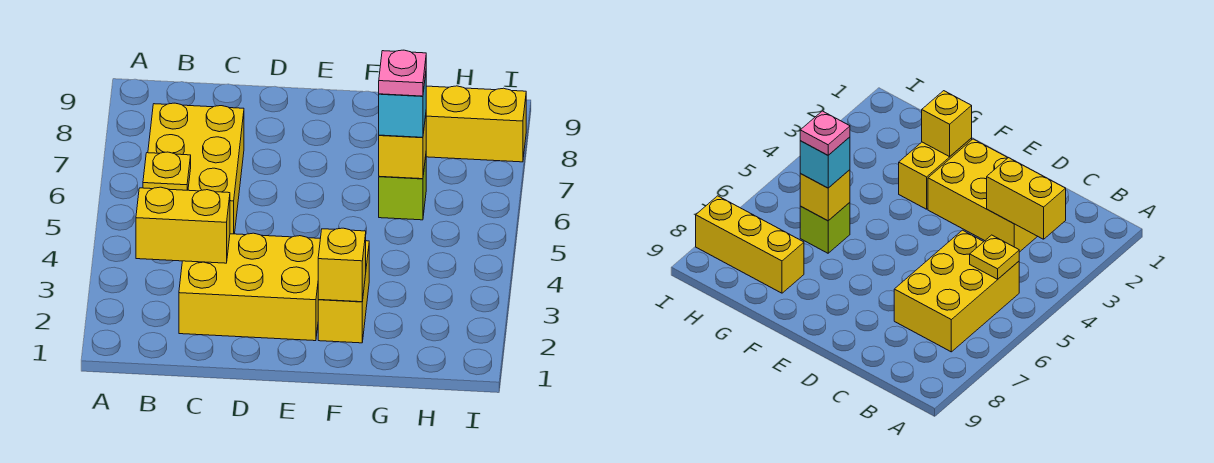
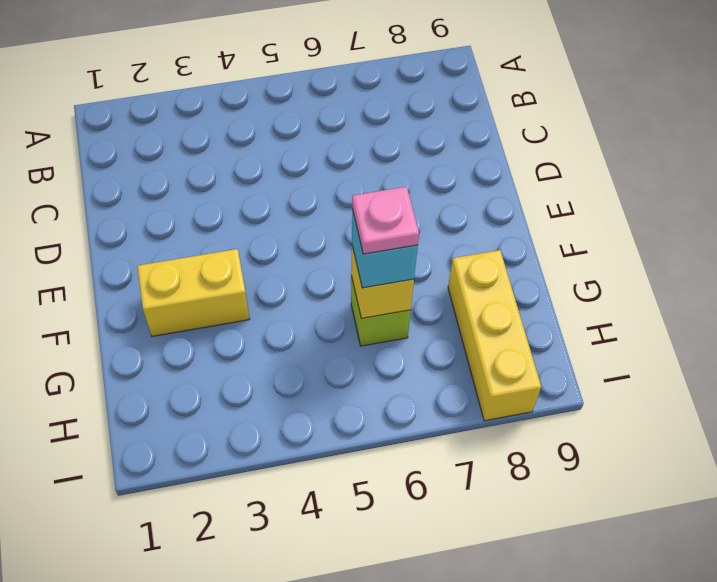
none -> yellow 2x3 brick [148,103,244,234]
none -> yellow 2x3 brick [179,233,320,341]

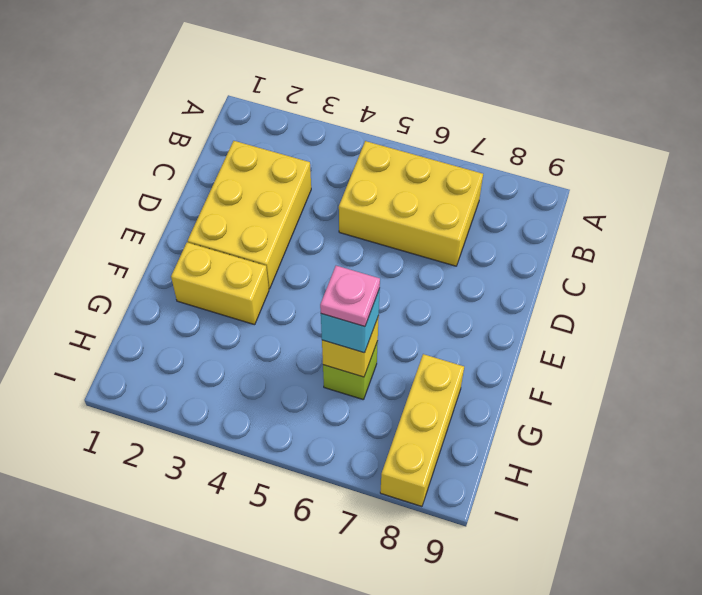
none -> yellow 1x2 brick [136,187,230,263]
none -> yellow 1x1 plate [143,152,191,190]

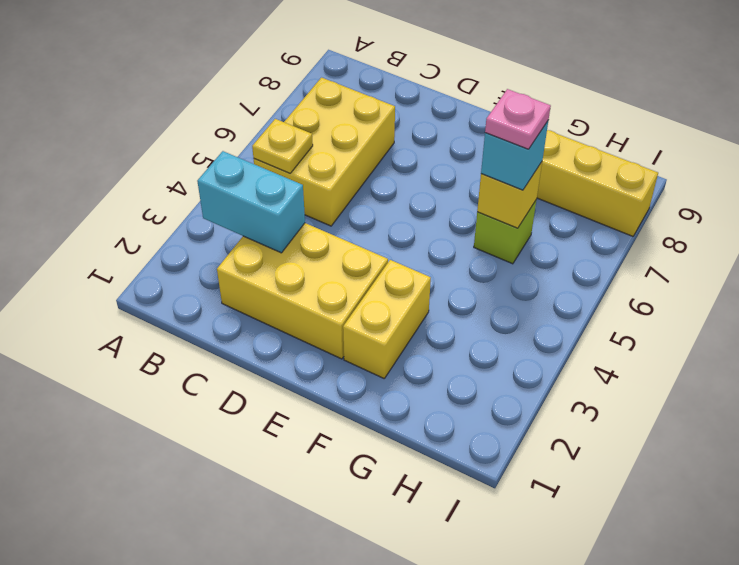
cyan 1x2 brick [197,151,305,253] -> yellow 1x2 brick [136,187,230,263]
none -> yellow 1x1 brick [318,228,366,302]

